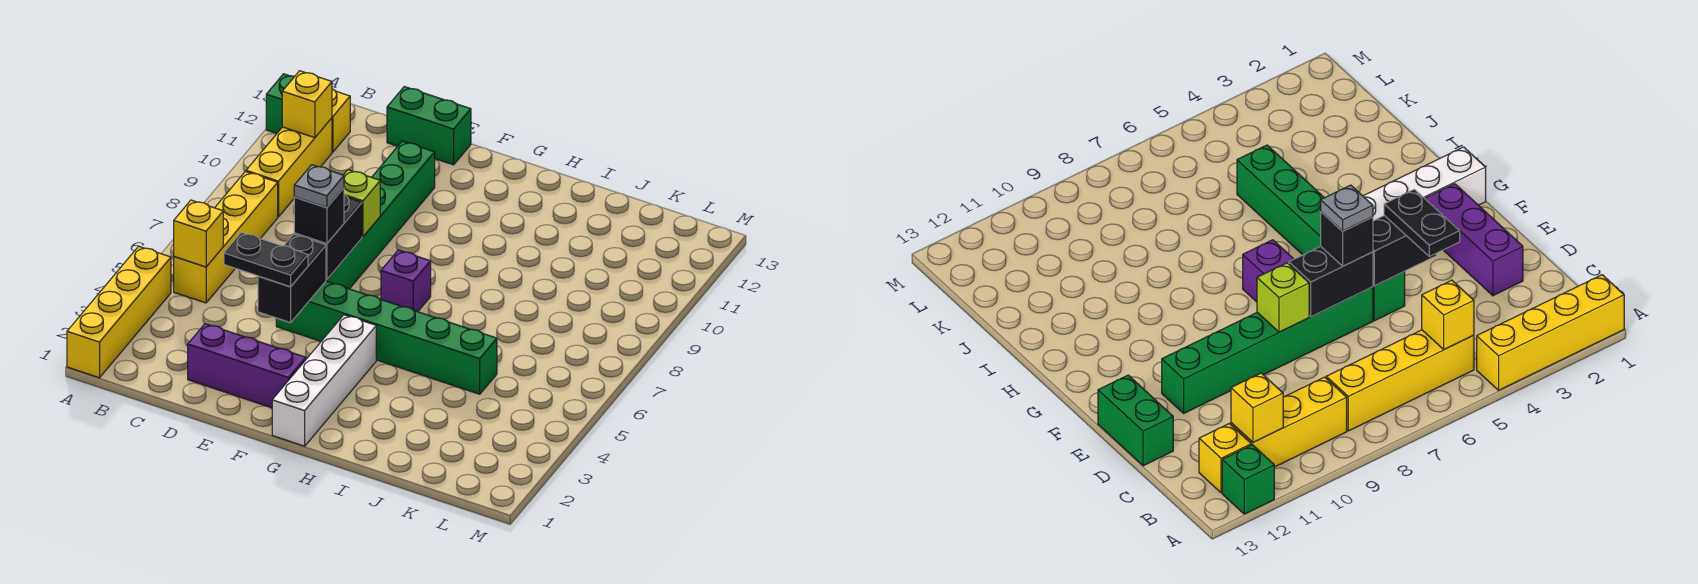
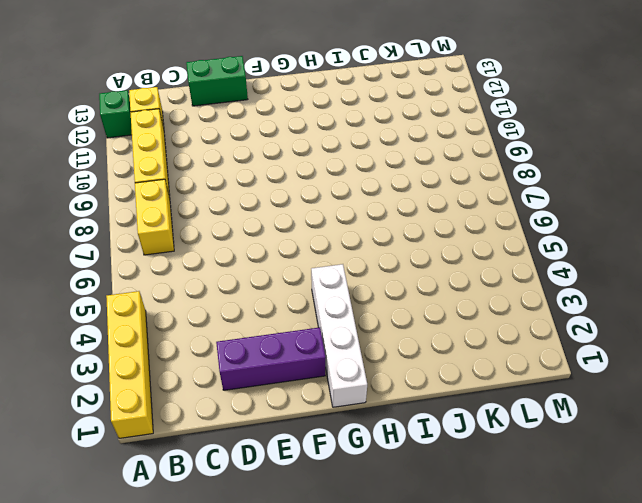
yellow 1x2 brick [135,179,174,255] -> yellow 1x4 brick [174,172,278,303]
none -> green 1x6 brick [276,281,497,394]
none -> green 1x6 brick [326,141,435,289]
none -> purple 1x1 brick [381,250,431,312]

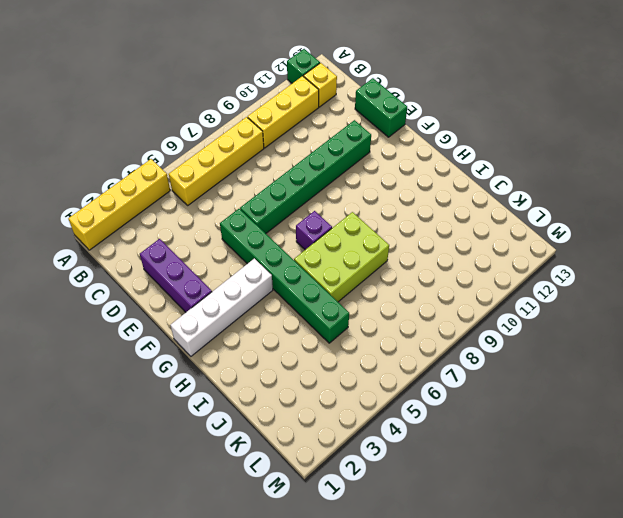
lime 2x3 brick [294,212,389,302] -> none
none -> yellow 1x1 brick [174,200,223,267]
none -> yellow 1x1 brick [282,71,332,138]
none -> black 1x2 brick [258,234,326,323]

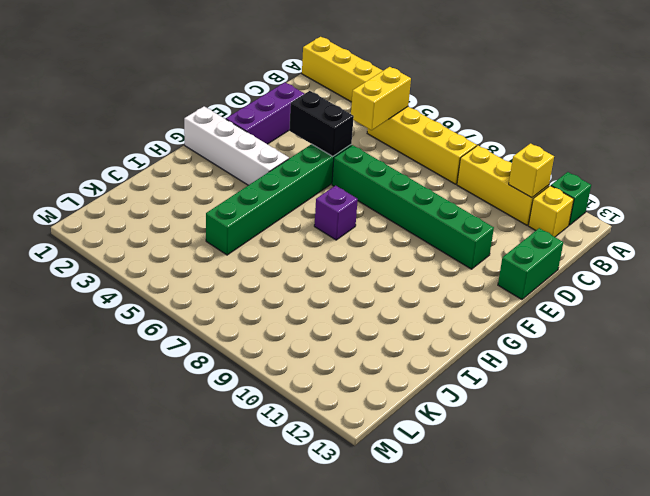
yellow 1x2 brick [351,67,411,130] -> yellow 1x1 brick [174,200,223,267]
none -> black 1x2 brick [294,195,362,280]
none -> lime 1x1 brick [344,170,380,236]
none -> black 1x2 plate [224,232,308,287]

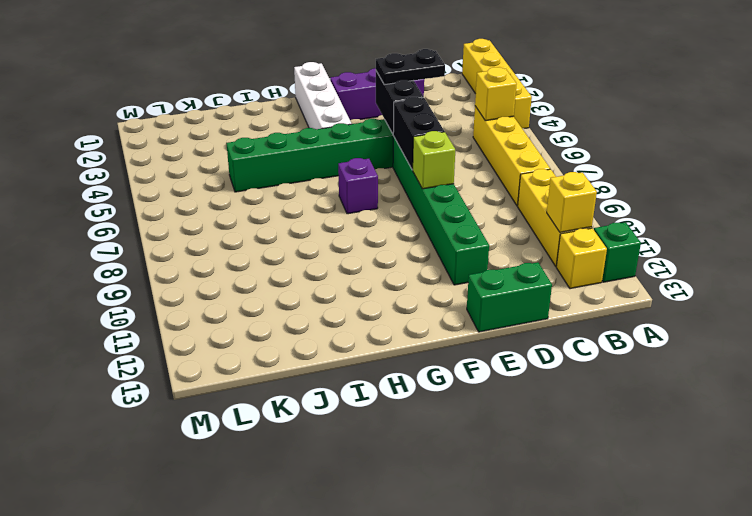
none -> black 1x1 brick [294,188,344,244]
none -> grey 1x1 plate [294,165,344,207]

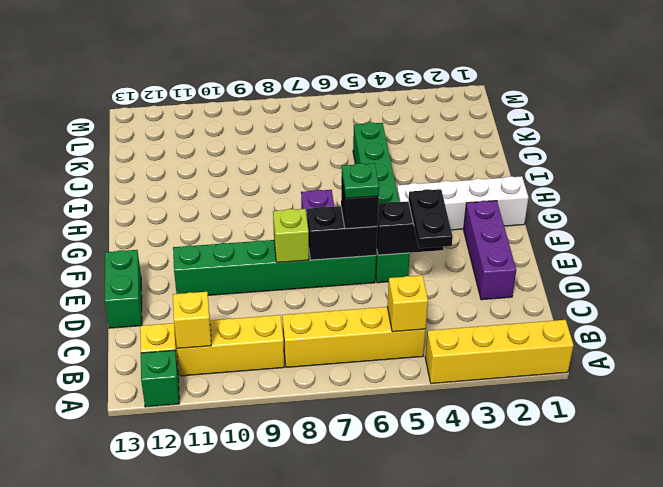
green 1x1 plate [342,163,379,198] -> grey 1x1 plate [294,165,344,207]

